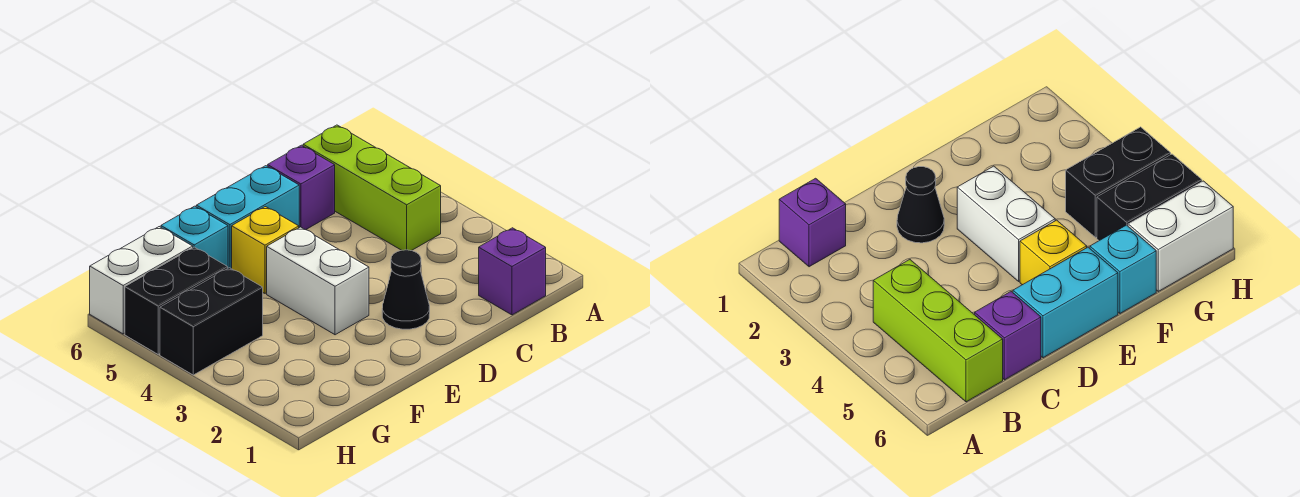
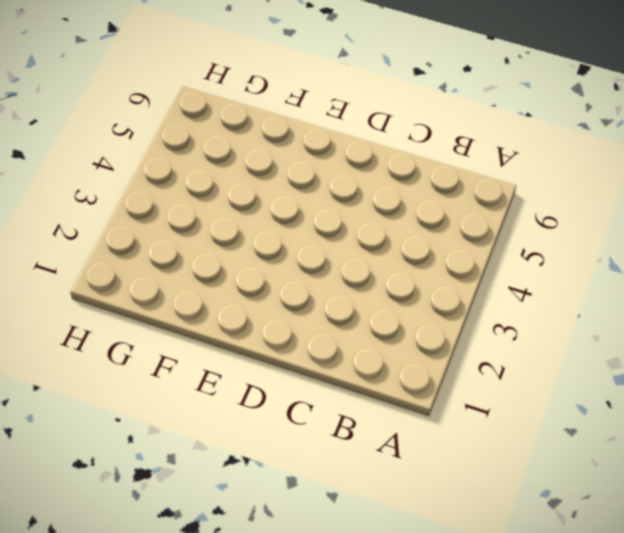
none -> purple 1x1 brick [479,228,546,315]
none -> lime 1x3 brick [303,125,441,251]

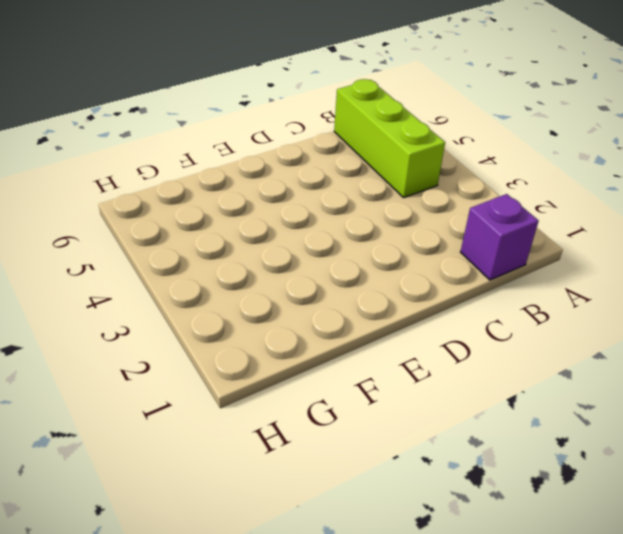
none -> purple 1x1 brick [268,145,335,230]
none -> black 1x1 cone [382,250,430,329]

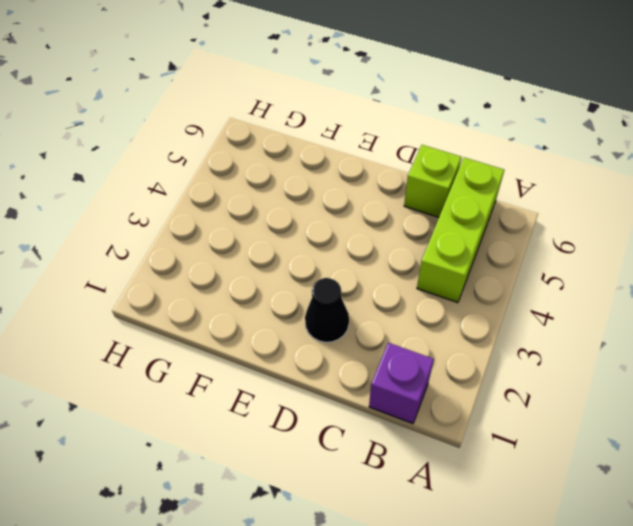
lime 1x1 brick [404,145,461,217] -> purple 1x1 brick [268,145,335,230]
none -> cyan 1x2 brick [196,166,299,269]
none -> white 1x2 brick [267,227,369,335]

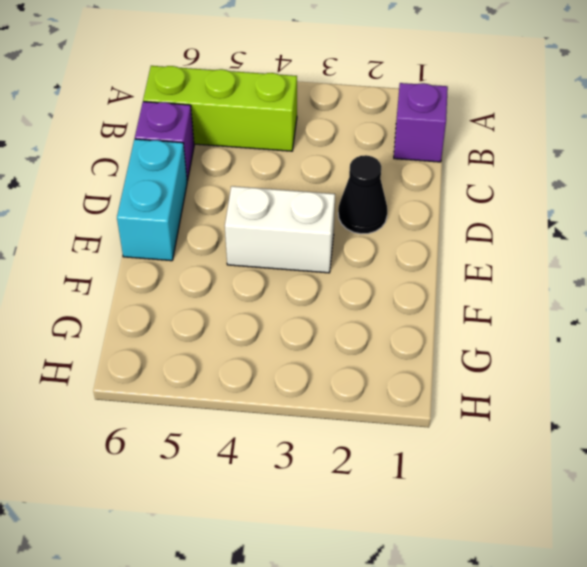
none -> yellow 1x1 brick [232,207,299,293]
none -> cyan 1x1 brick [161,206,228,267]

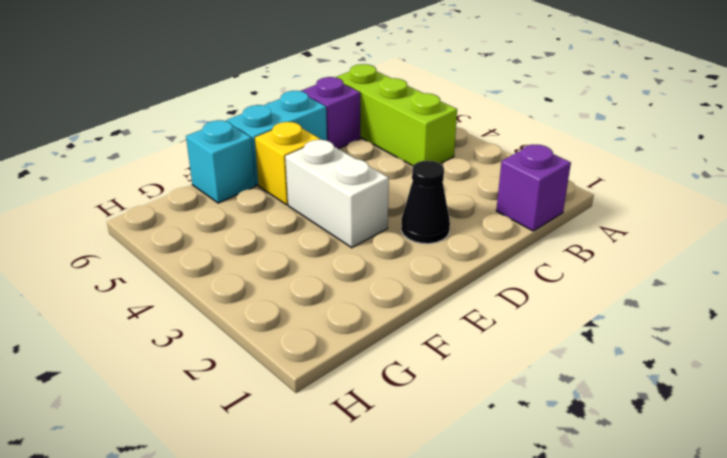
none -> black 1x2 brick [160,268,263,375]
none -> black 1x2 brick [125,247,228,354]

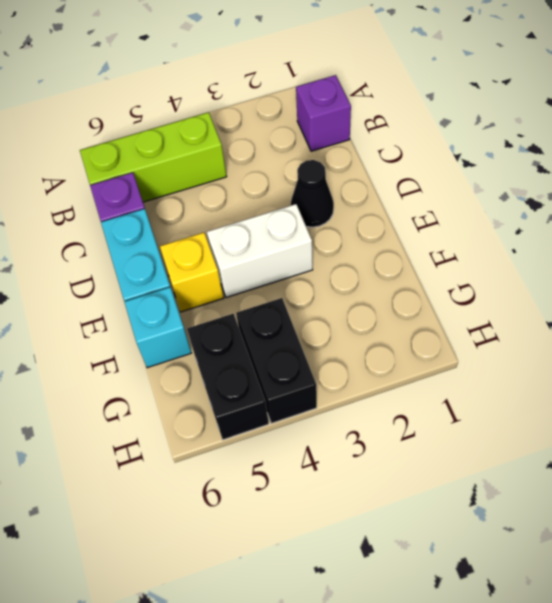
none -> white 1x2 brick [90,227,193,334]

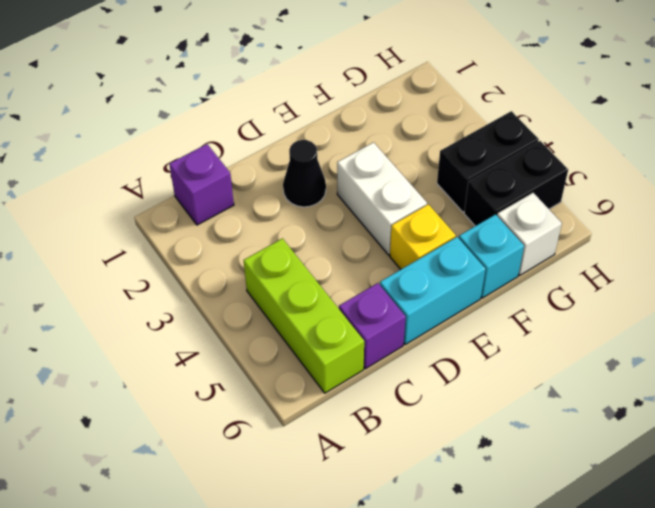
white 1x1 brick [497,193,562,275] -> white 1x2 brick [90,227,193,334]

